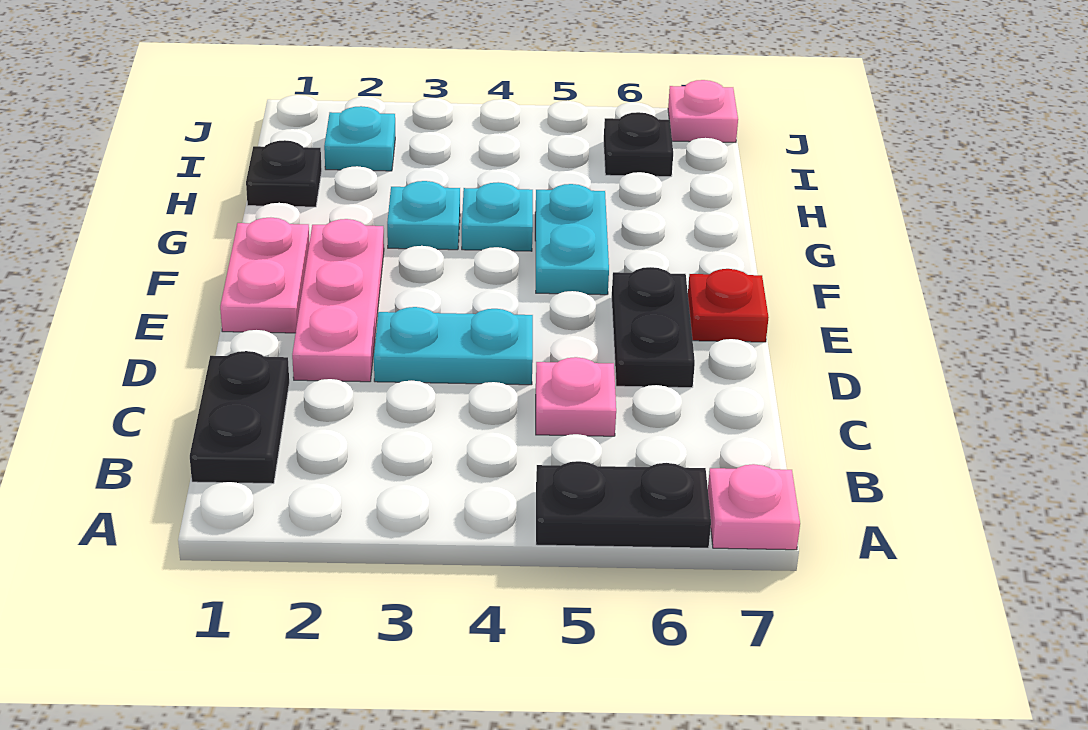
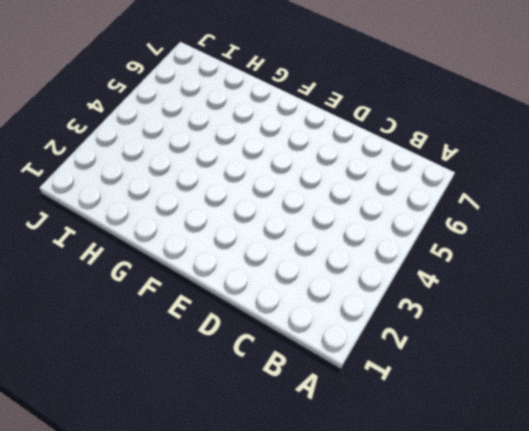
none -> black 1x2 plate [536,461,711,548]
none -> pink 1x1 plate [708,464,800,550]
none -> black 1x2 plate [190,351,289,484]

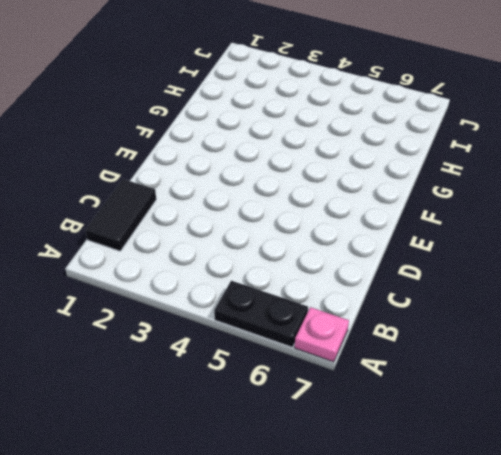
black 1x2 tile [85,179,156,251] -> black 1x2 plate [190,351,289,484]
none -> pink 1x1 plate [536,357,616,436]
none -> pink 1x3 plate [292,219,384,382]
none -> cyan 1x2 plate [374,307,533,385]

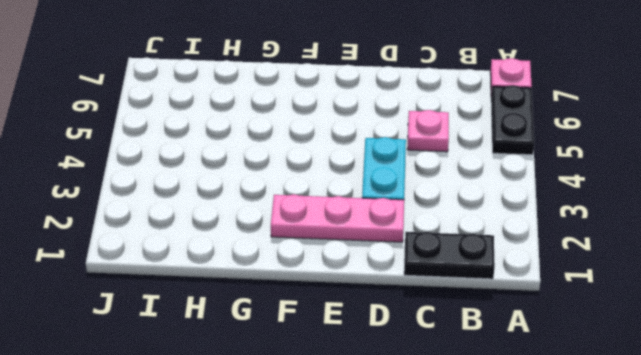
none -> black 1x2 plate [612,267,695,388]
none -> pink 1x2 plate [220,218,310,333]
none -> red 1x1 plate [688,269,769,342]

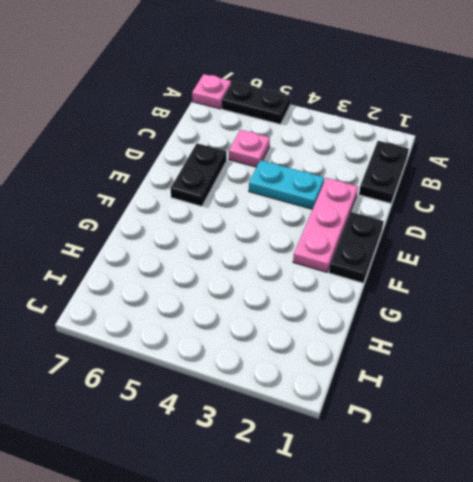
black 1x2 plate [329,212,384,283] -> pink 1x2 plate [220,218,310,333]
none -> red 1x1 plate [688,269,769,342]
none -> cyan 1x2 plate [535,184,609,295]
none -> cyan 1x1 plate [387,181,460,250]

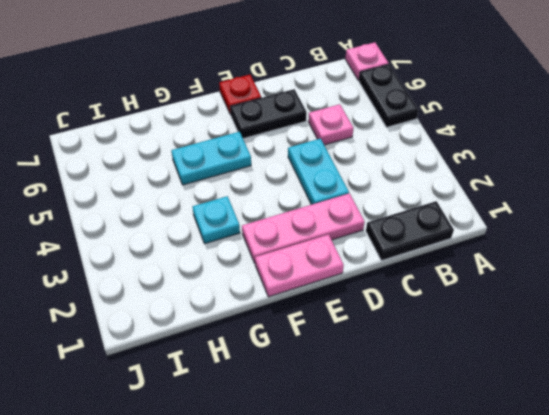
none -> cyan 1x1 plate [462,182,533,251]
none -> black 1x1 plate [246,140,322,207]
none -> cyan 1x1 plate [324,106,395,171]

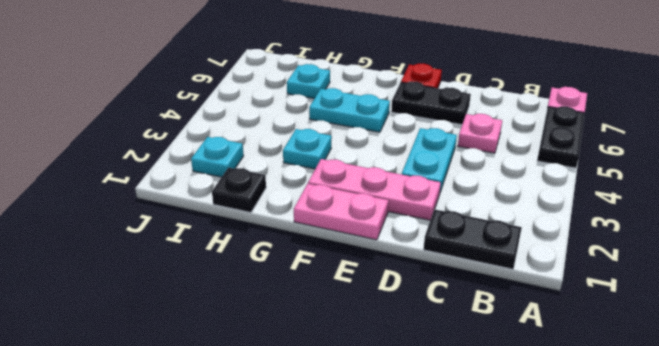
cyan 1x1 plate [287,64,330,99] -> cyan 1x1 plate moved to [462,182,533,251]
none -> black 1x1 plate [604,112,673,177]
none -> pink 1x1 plate [668,80,738,142]

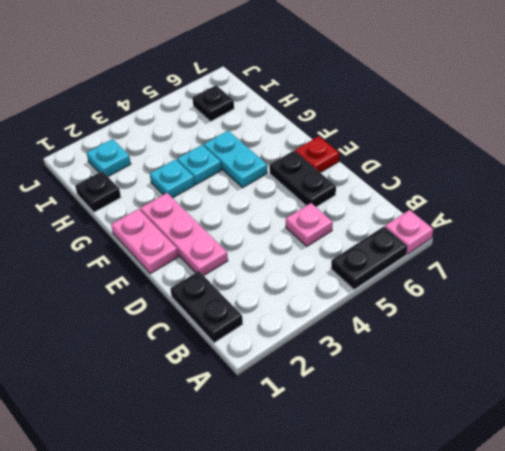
none -> cyan 1x2 plate [374,307,533,385]
none -> pink 1x1 plate [668,80,738,142]

